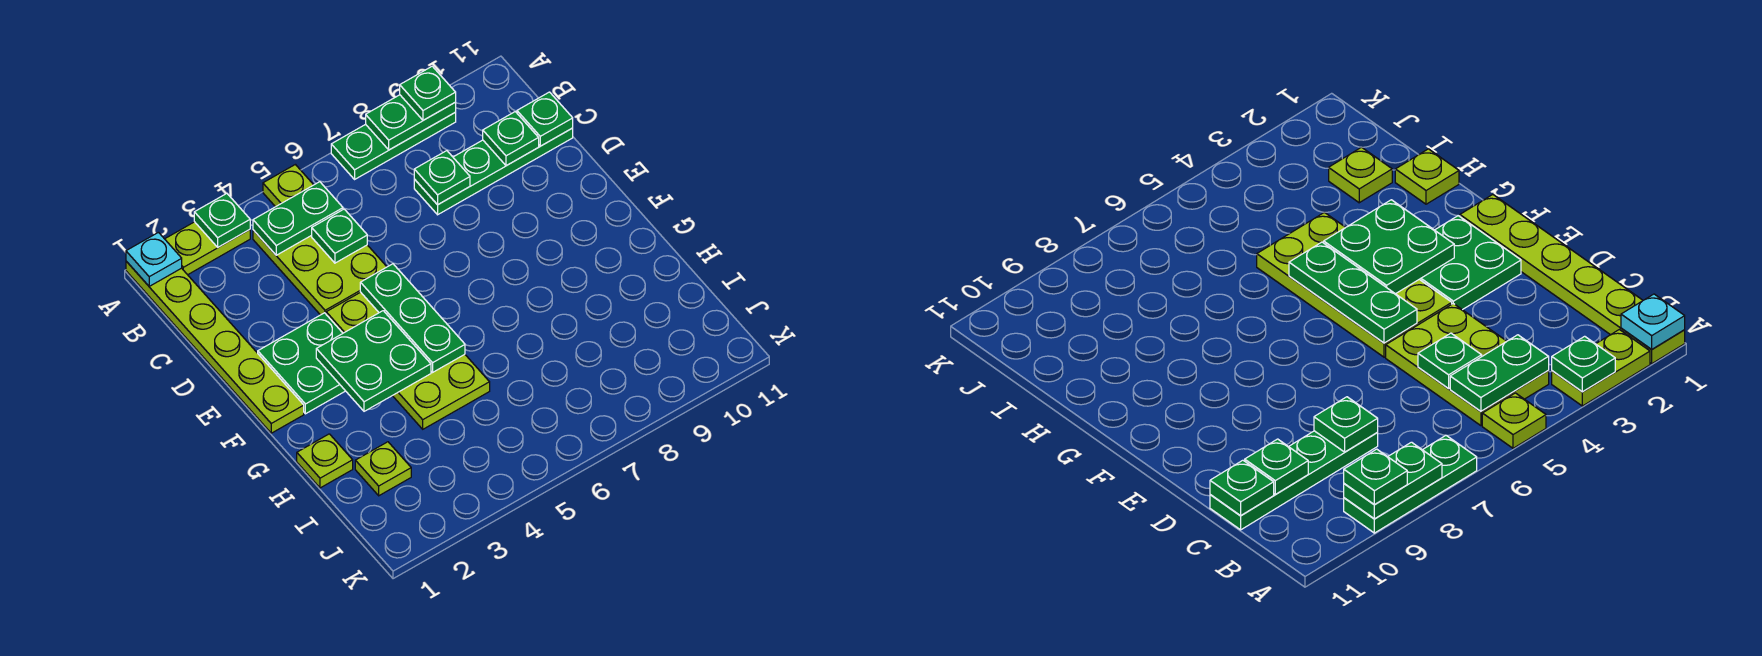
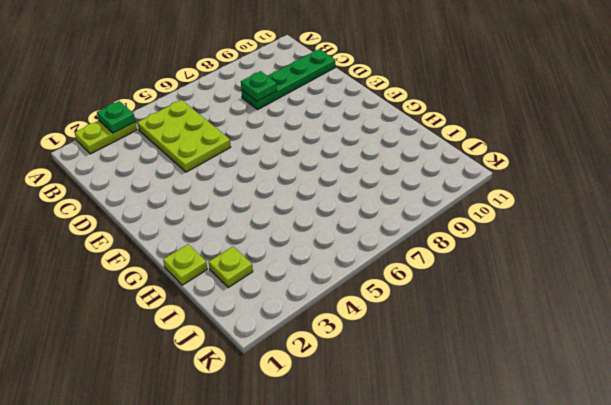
none -> lime 1x6 plate [126,261,304,433]
none -> lime 1x1 plate [263,165,313,207]
none -> green 1x3 plate [331,113,456,179]

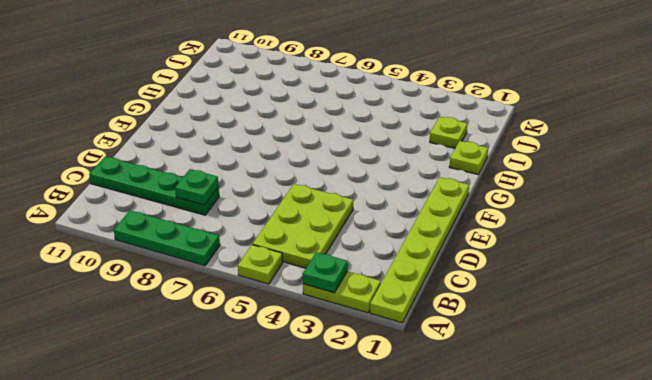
none -> green 2x2 plate [258,313,345,414]
none -> lime 2x4 plate [326,292,490,429]
none -> cyan 1x1 plate [126,232,182,286]

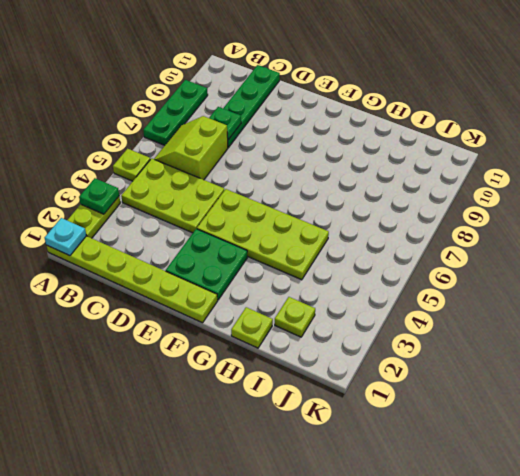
lime 2x2 slope [154,116,228,180] -> none
none -> green 1x2 plate [366,95,456,150]
none -> green 1x2 plate [253,182,343,255]
none -> green 1x1 plate [312,209,367,263]

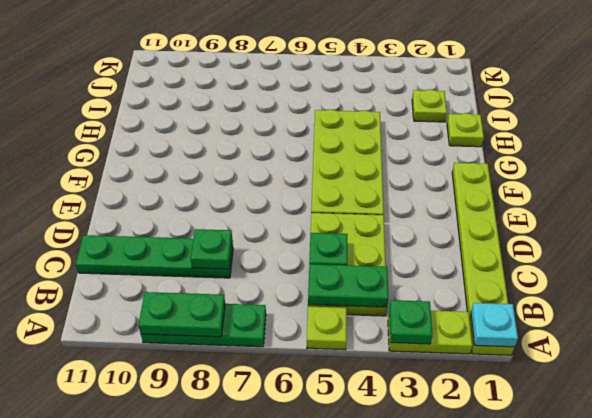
none -> green 2x2 plate [258,313,345,414]
none -> green 1x1 plate [483,112,539,166]
none -> green 1x1 plate [517,92,573,146]

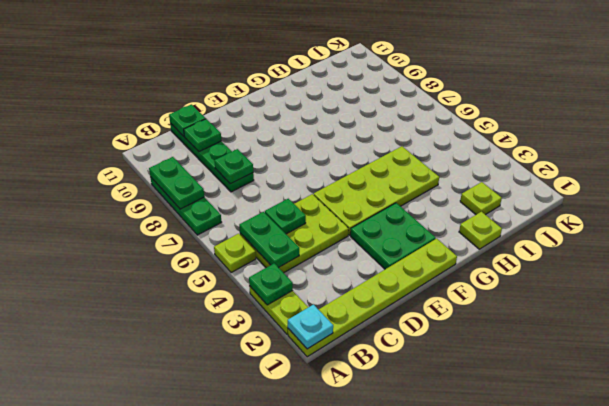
none -> green 1x3 plate [360,264,465,372]
none -> green 2x2 plate [316,311,431,411]
none -> green 1x1 plate [400,66,456,120]

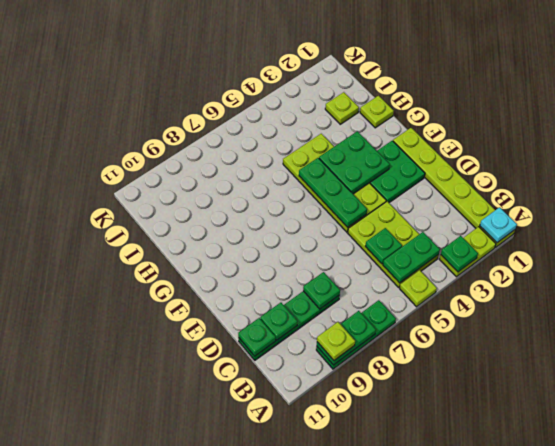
lime 1x1 plate [317,322,355,360] -> green 1x1 plate [400,66,456,120]

